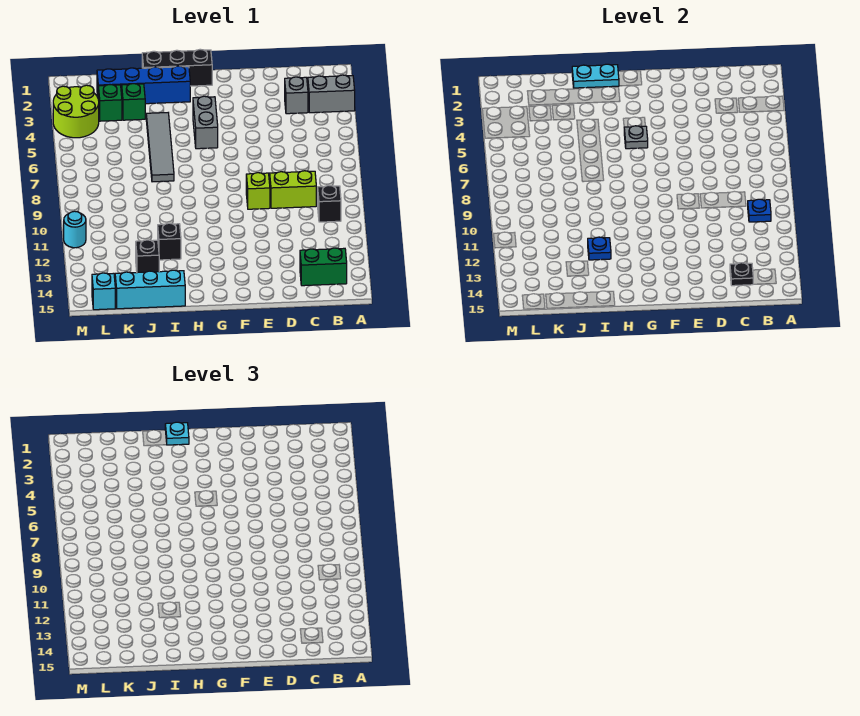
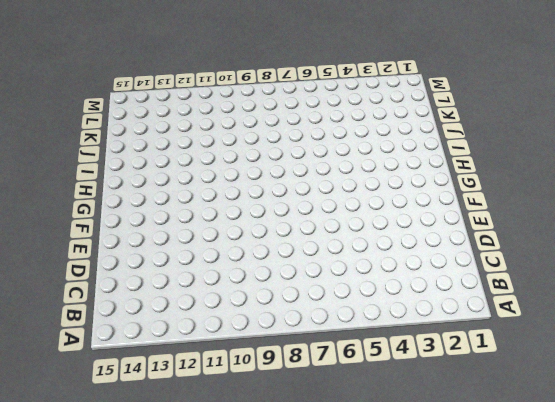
none -> grey 1x2 brick [308,75,355,113]
none -> black 1x1 brick [318,186,341,222]
none -> green 1x2 brick [300,248,347,286]

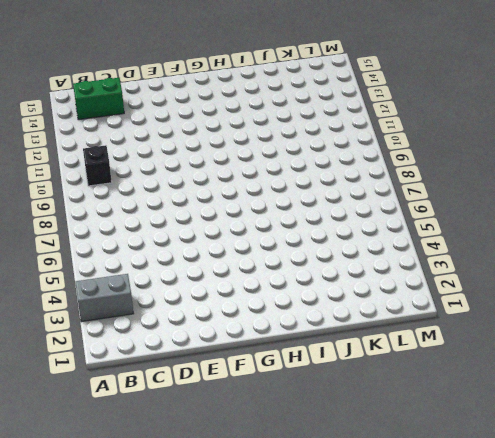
none -> grey 1x1 brick [285,77,308,114]
none -> lime 1x2 brick [270,171,316,208]
none -> lime 1x1 brick [246,173,270,209]

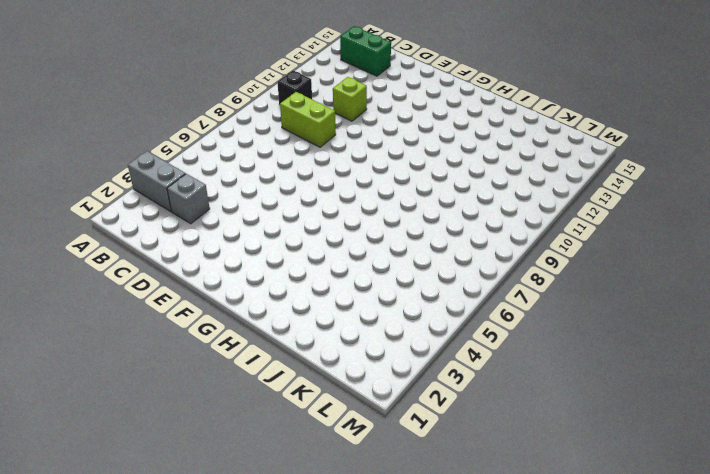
lime 1x1 brick [333,77,367,121] -> lime 1x1 brick moved to [246,173,270,209]
none -> black 1x3 brick [142,49,212,86]
none -> grey 1x2 brick [193,96,218,149]
none -> blue 1x4 brick [97,66,190,104]

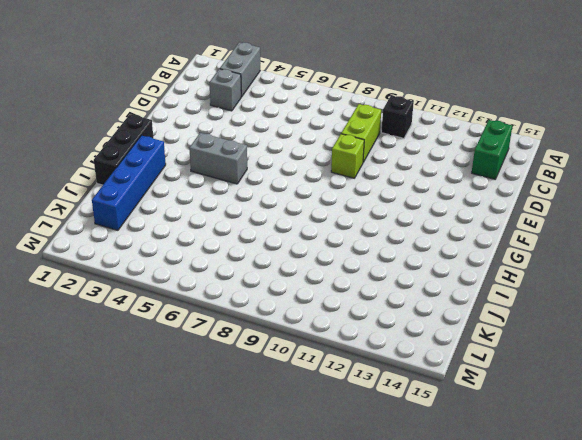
none -> grey 1x4 tile [146,113,174,182]
none -> black 1x1 brick [158,223,181,260]
none -> cyan 1x3 brick [115,270,185,309]

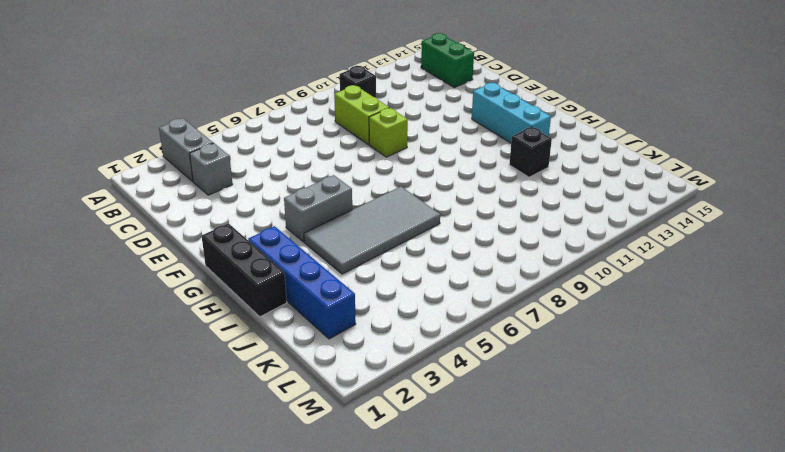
cyan 1x3 brick [472,83,551,143] -> cyan 1x3 brick moved to [115,270,185,309]
grey 2x4 tile [304,187,440,274] -> grey 1x4 tile [146,113,174,182]
none -> green 1x1 brick [122,84,145,120]
none -> black 1x1 brick [136,240,159,273]
none -> green 1x1 brick [98,85,122,121]

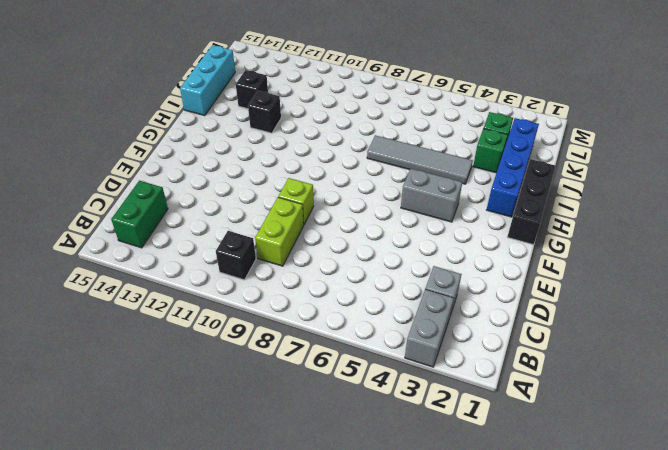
none -> lime 2x2 round brick [53,85,99,138]
none -> cyan 1x1 brick [92,273,115,310]
none -> cyan 1x1 round brick [64,211,86,248]

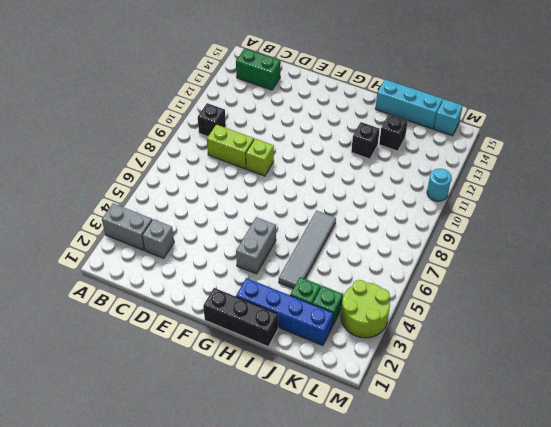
none -> blue 1x1 plate [748,199,771,222]
none -> black 1x1 plate [730,263,753,286]
none -> grey 1x1 plate [624,126,648,149]

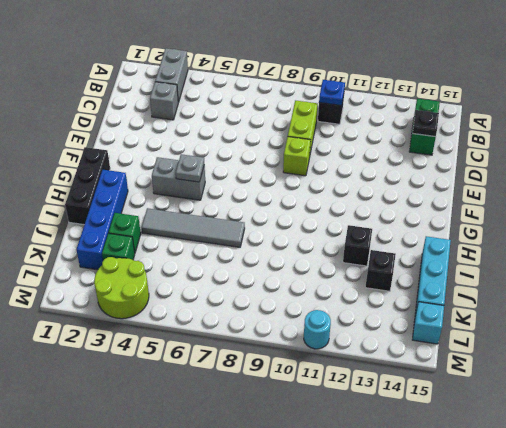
none -> cyan 1x2 plate [572,64,619,88]
none -> blue 1x1 plate [588,237,611,260]
none -> cyan 1x1 plate [165,422,189,445]

